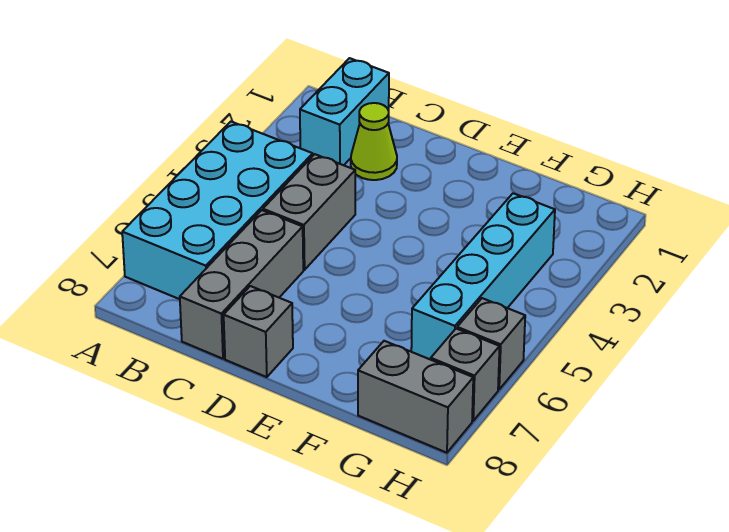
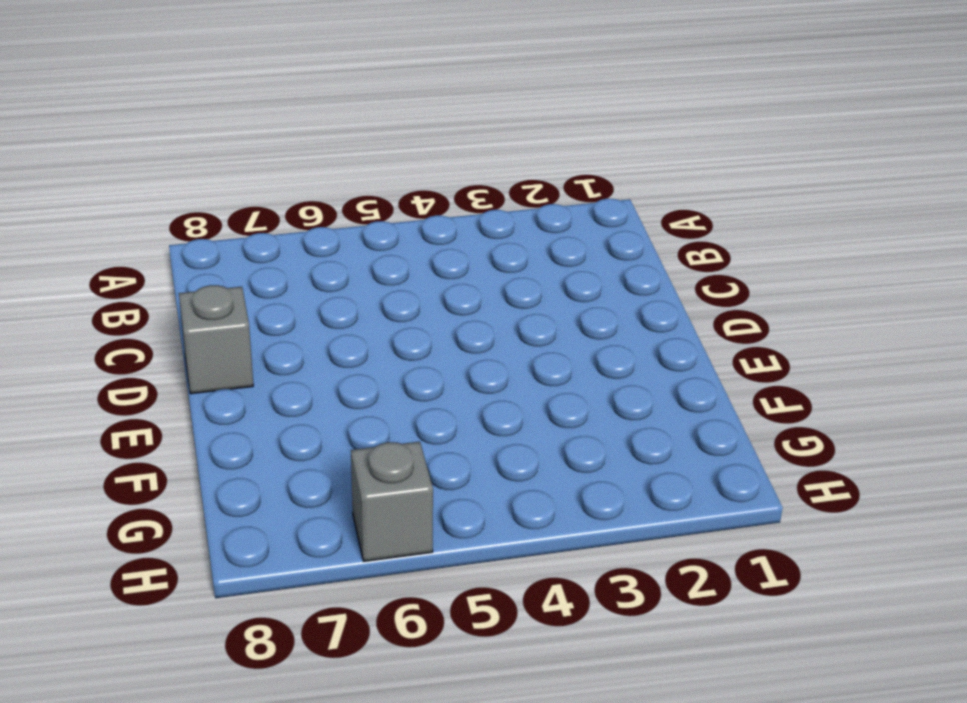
none -> cyan 2x4 brick [122,122,313,299]
none -> cyan 1x2 brick [300,58,389,165]

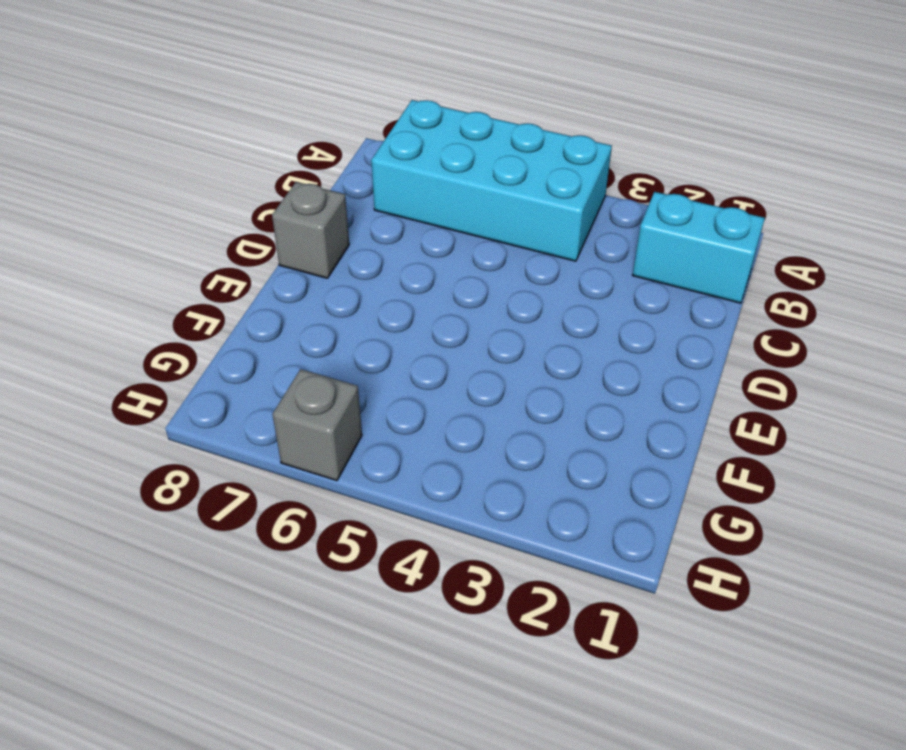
none -> lime 1x1 cone [351,103,397,180]
none -> grey 1x2 brick [263,154,355,270]

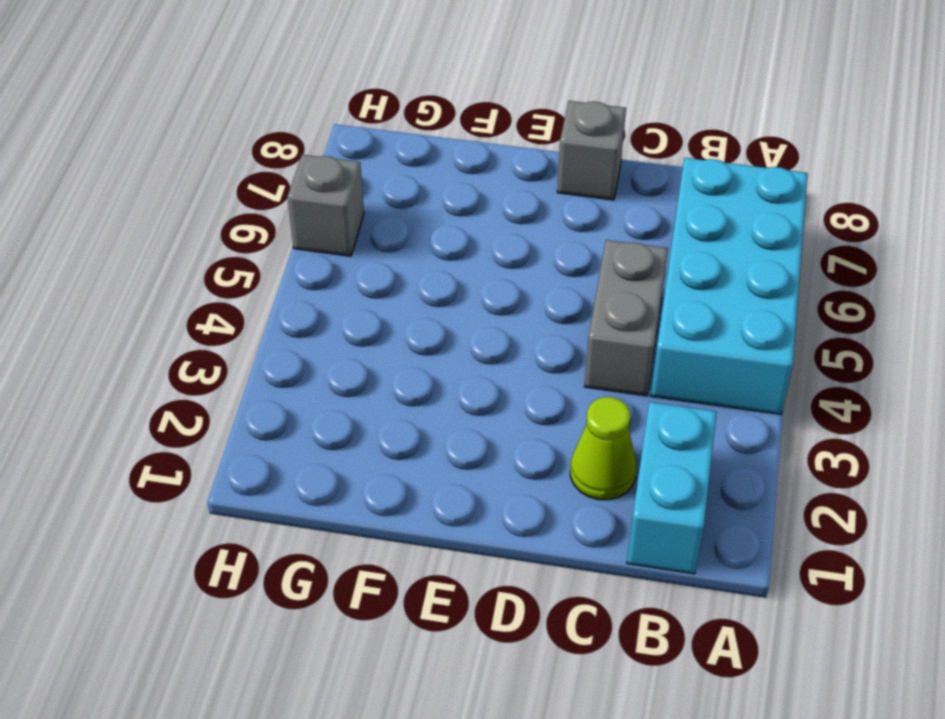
none -> grey 1x3 brick [180,210,303,359]
none -> cyan 1x4 brick [411,193,555,360]

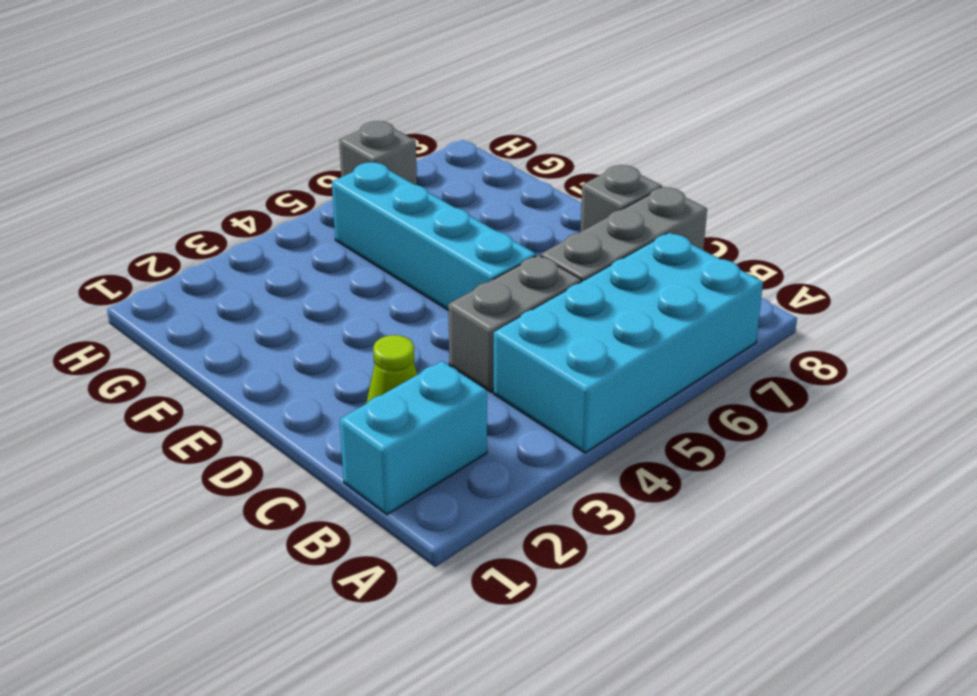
cyan 1x4 brick [332,162,536,310] -> cyan 1x4 brick turned to [411,193,555,360]
none -> grey 1x2 brick [358,341,473,453]
none -> grey 1x1 brick [431,329,500,421]

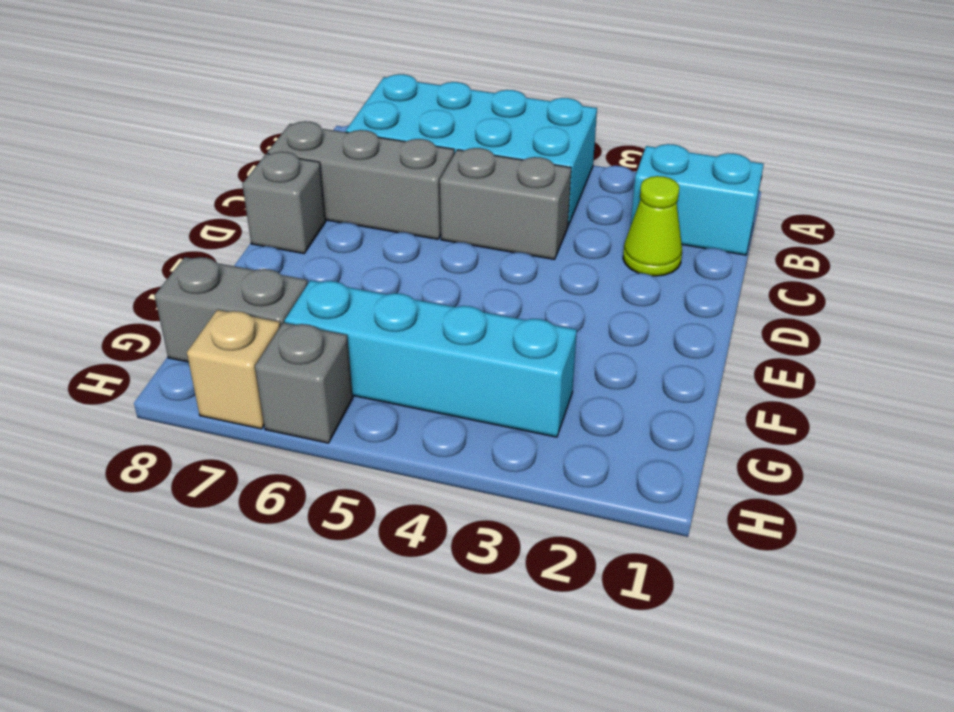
grey 1x2 brick [155,257,308,362] -> grey 1x2 brick turned to [358,341,473,453]
tan 1x1 brick [187,310,280,429] -> grey 1x1 brick [431,329,500,421]

